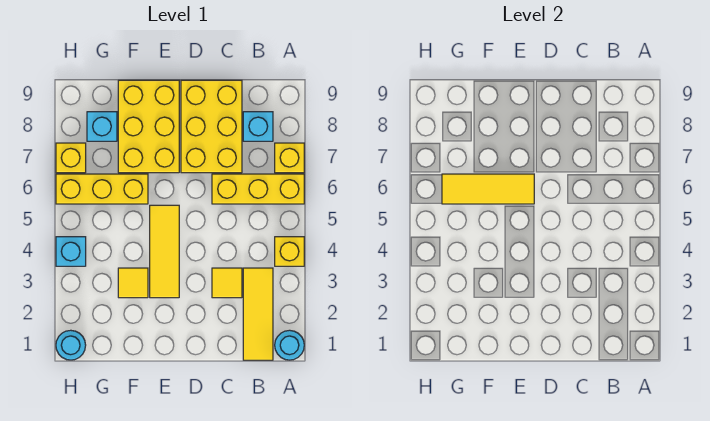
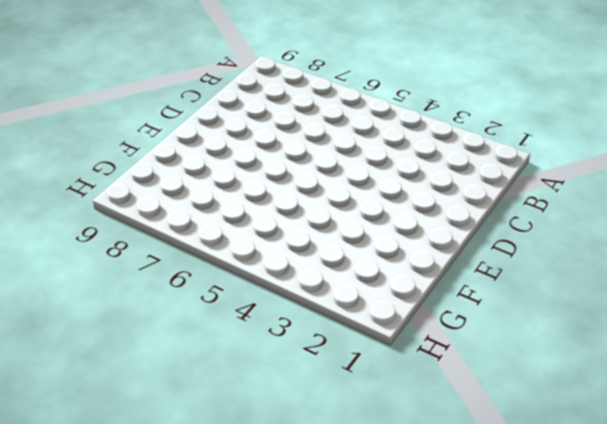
none -> cyan 1x1 round brick [275,330,304,360]
none -> yellow 1x1 brick [275,237,304,266]
none -> yellow 1x3 brick [212,174,304,204]

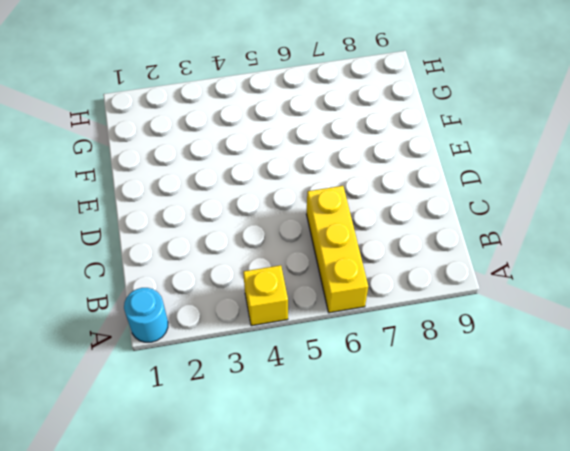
none -> yellow 1x1 brick [275,143,304,173]
none -> yellow 1x3 tile [243,268,273,360]
none -> cyan 1x1 brick [243,112,273,141]

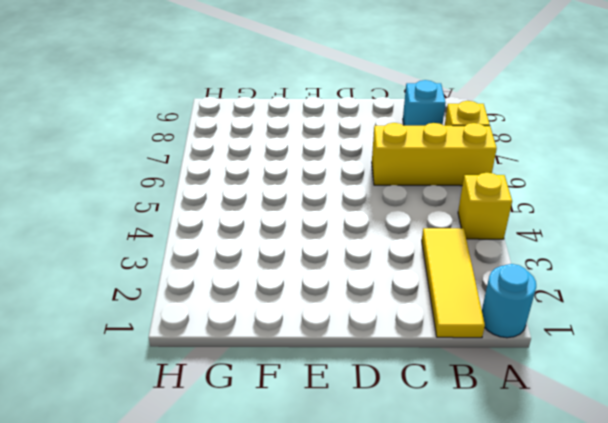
none -> yellow 1x1 tile [212,268,242,298]
none -> yellow 2x3 brick [181,80,242,173]
none -> yellow 1x3 tile [150,205,179,298]

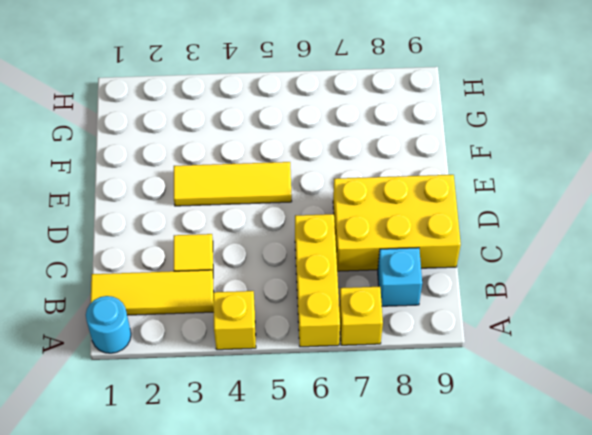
none -> yellow 2x3 brick [118,80,179,173]
none -> yellow 1x1 tile [118,268,148,298]
none -> yellow 1x3 brick [56,174,148,204]

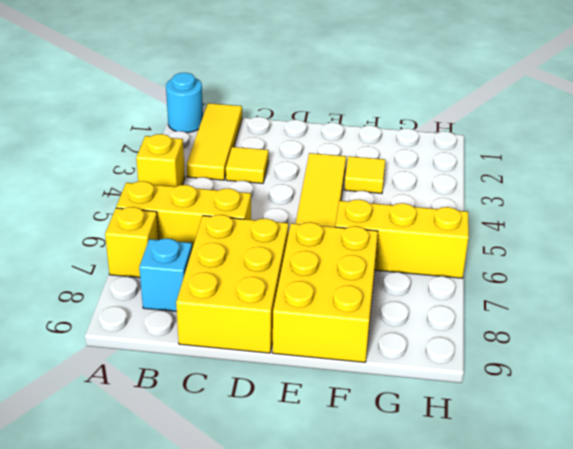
none -> cyan 1x1 brick [87,112,117,141]
none -> cyan 1x1 round brick [56,330,86,360]
none -> cyan 1x1 brick [56,237,86,266]

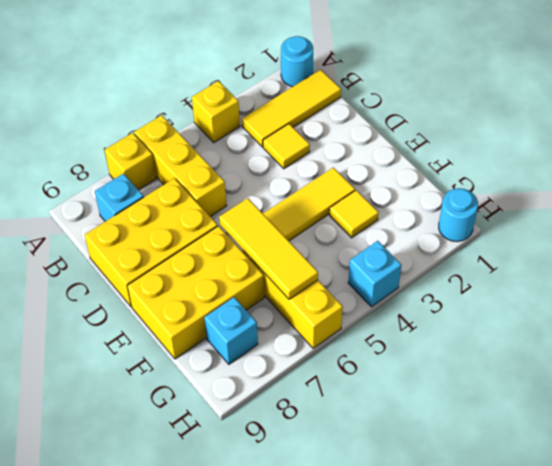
none -> yellow 1x1 brick [56,143,86,173]

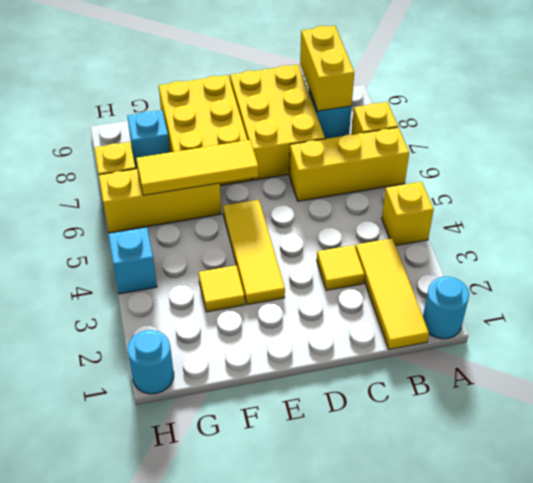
yellow 1x2 brick [300,26,354,111] -> none

